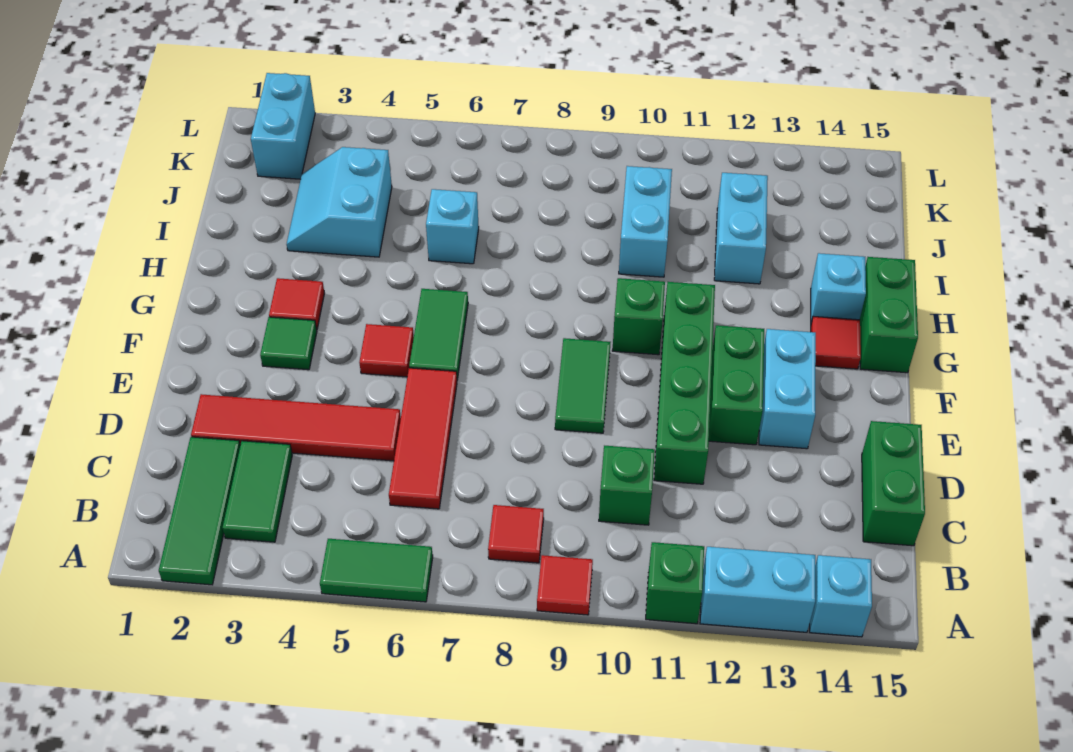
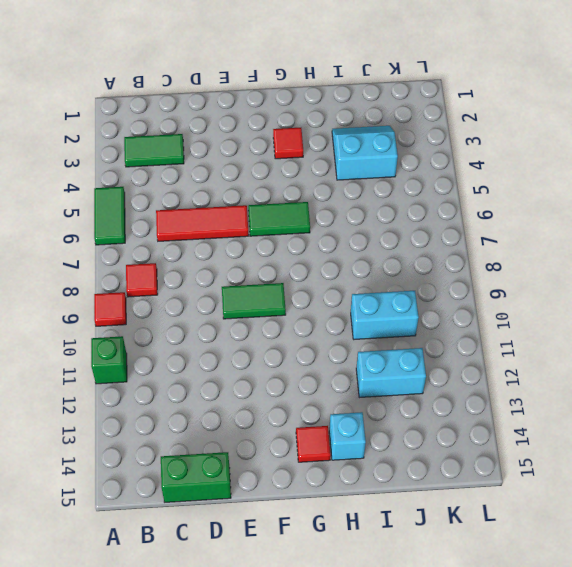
none -> green 1x3 tile [159,437,240,585]
none -> cyan 1x2 brick [700,547,815,632]
none -> cyan 1x1 brick [810,555,872,637]

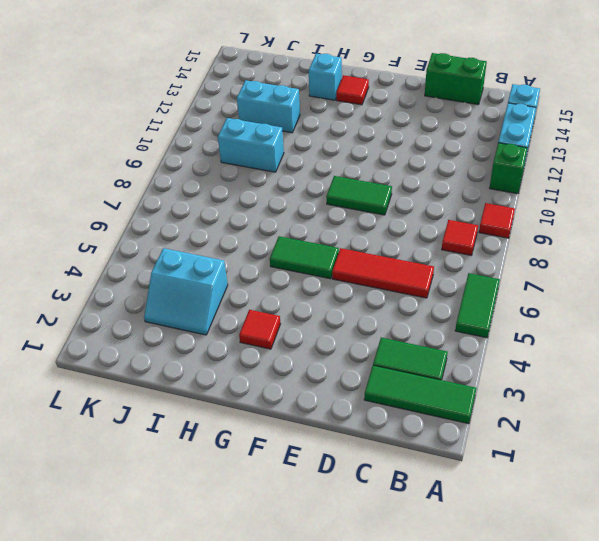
none -> green 1x1 brick [599,446,655,525]
none -> red 1x4 tile [191,394,401,461]
none -> green 1x4 brick [654,282,715,484]

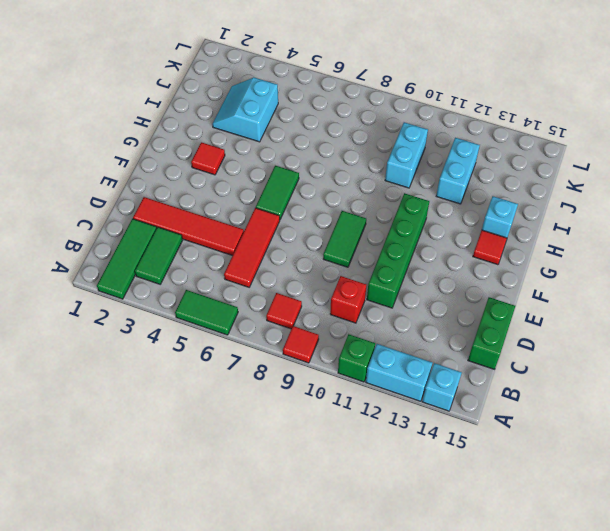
red 1x1 brick [330,276,366,323] -> green 1x1 brick [599,446,655,525]
none -> green 1x2 brick [709,325,764,445]
none -> cyan 1x2 brick [759,329,816,449]
none -> green 1x1 tile [260,317,317,370]

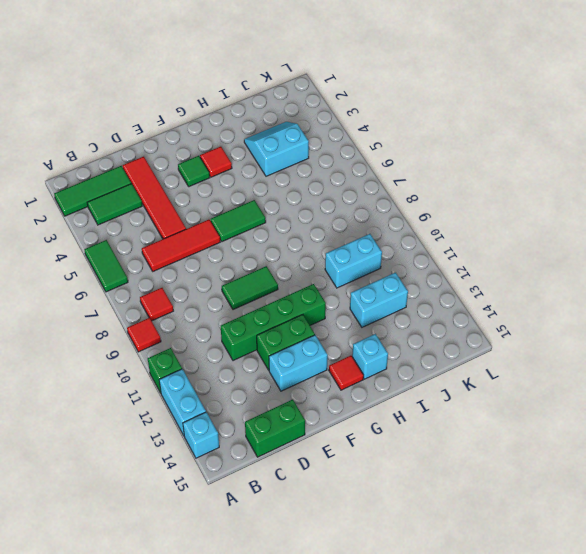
none -> green 1x1 brick [599,446,655,525]
none -> red 1x1 tile [359,324,414,377]
none -> green 1x1 brick [612,278,665,355]

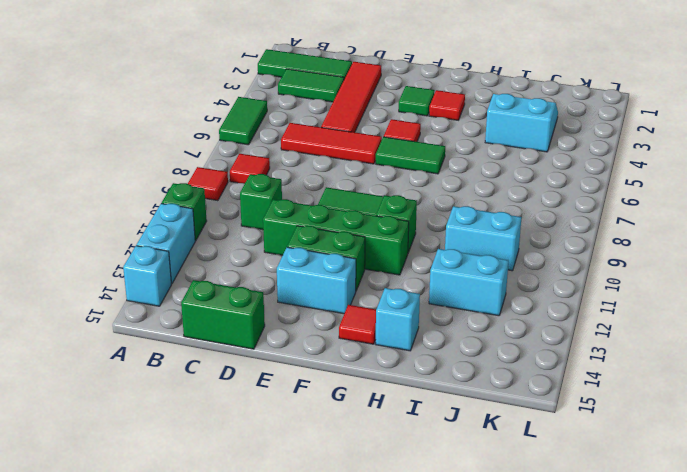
none -> green 1x2 brick [860,257,918,373]
none -> cyan 1x1 brick [426,189,479,264]
none -> cyan 1x2 brick [251,73,315,179]

